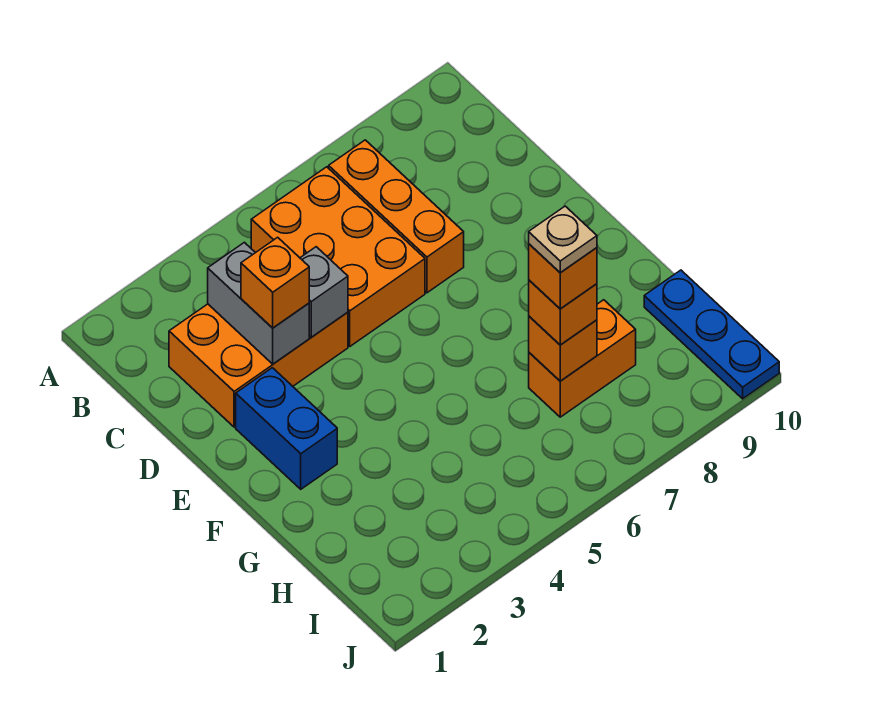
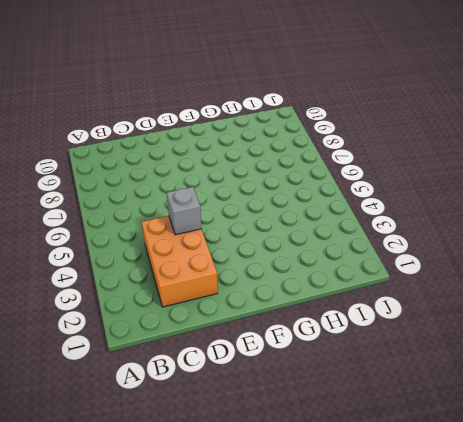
none -> orange 2x3 brick [251,167,425,346]
none -> orange 1x3 brick [329,140,464,293]
none -> blue 1x2 brick [236,368,337,489]

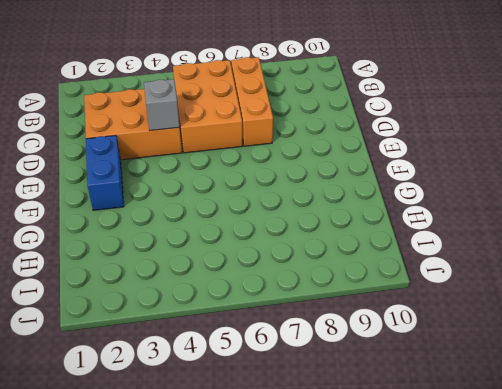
none -> orange 1x2 brick [529,300,636,417]
none -> blue 1x3 plate [644,270,779,399]
none -> grey 1x2 brick [208,242,309,364]

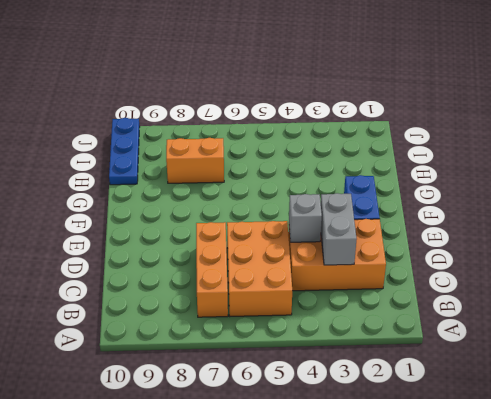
none -> orange 1x1 brick [529,316,597,381]
none -> orange 1x1 brick [241,237,309,328]
none -> orange 1x1 brick [529,280,597,345]

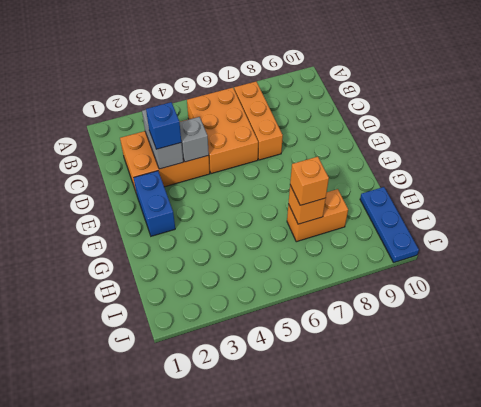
blue 1x1 brick [146,102,181,149] -> orange 1x1 brick [241,237,309,328]
none -> orange 1x1 brick [529,244,597,309]
none -> tan 1x1 plate [529,206,597,273]

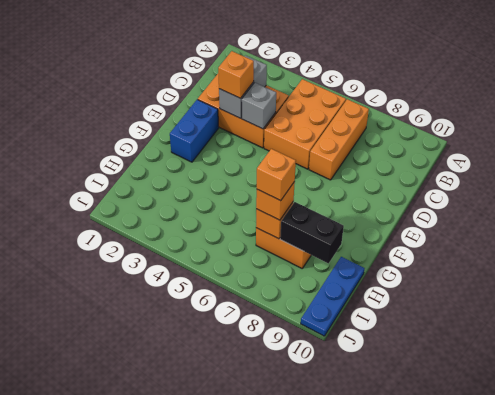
black 1x2 brick [280,202,344,263] -> none
none -> tan 1x1 plate [529,206,597,273]

